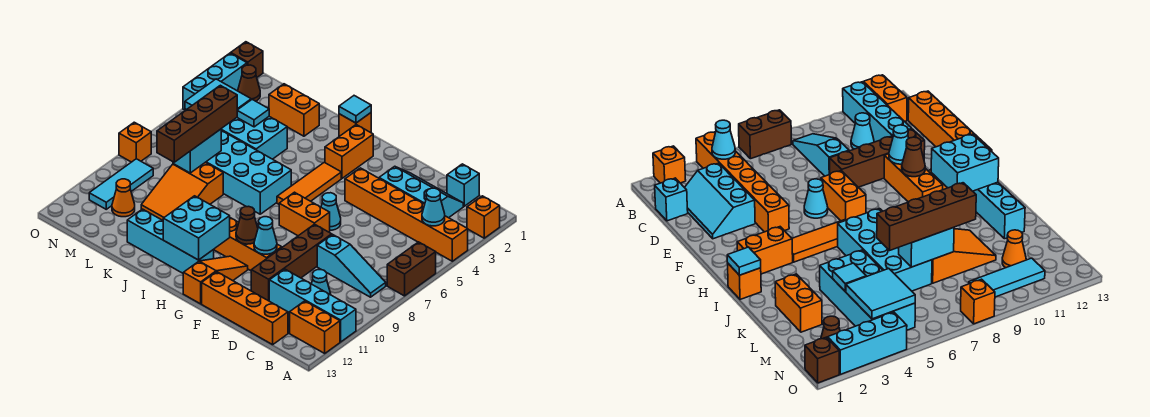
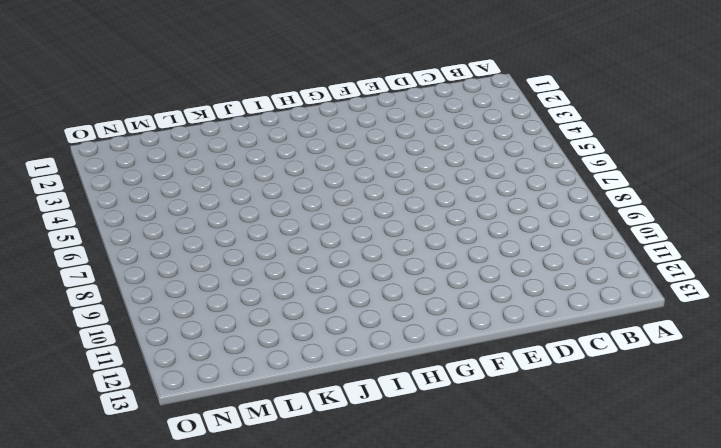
none -> orange 1x1 brick [467,196,500,238]
none -> orange 1x6 brick [345,168,468,261]
none -> brown 1x2 brick [387,242,436,296]
none -> cyan 1x4 brick [269,269,356,342]

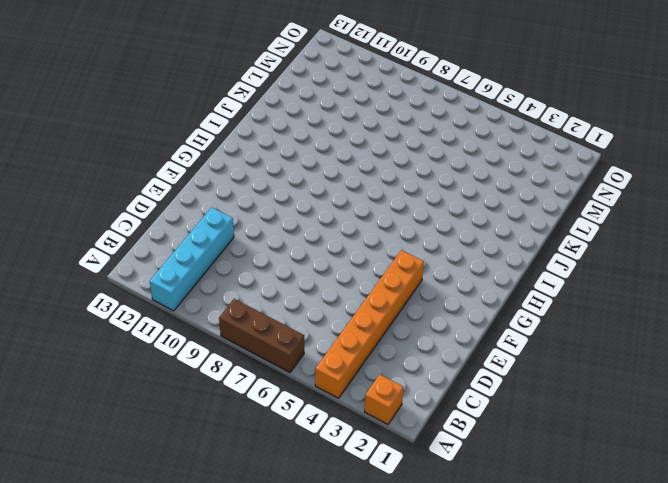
brown 1x3 brick [219,299,304,372] -> brown 1x2 brick [387,242,436,296]
none -> orange 1x2 brick [290,301,340,353]
none -> cyan 1x3 slope [317,235,386,297]
none -> cyan 1x1 brick [447,164,479,206]
none -> cyan 2x3 slope [379,166,463,218]

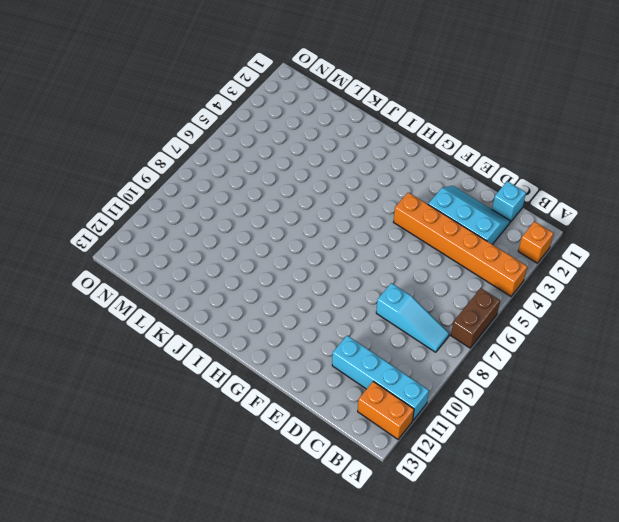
none -> cyan 1x1 cone [312,270,331,295]
none -> orange 1x4 brick [202,272,288,345]
none -> brown 1x4 brick [251,224,332,301]
none -> cyan 1x1 cone [321,193,341,230]

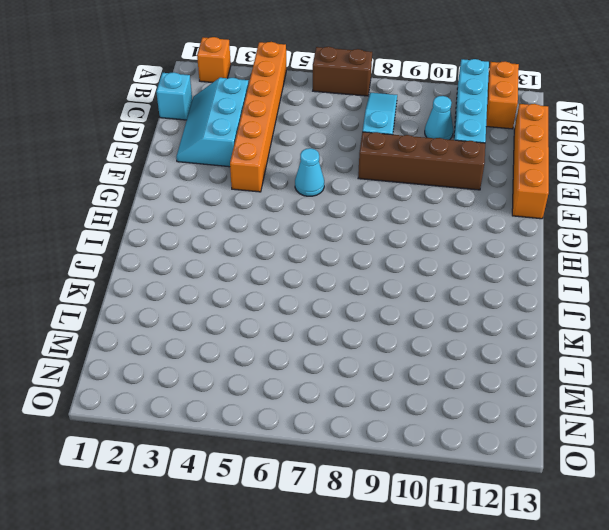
none -> orange 1x2 brick [279,192,330,236]
none -> orange 1x3 brick [213,218,282,271]
none -> orange 1x3 slope [183,256,248,304]
none -> orange 1x2 brick [325,125,373,178]

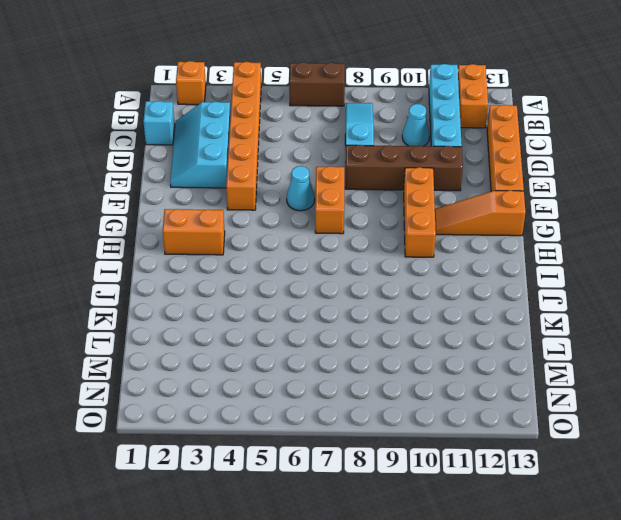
none -> orange 1x3 tile [277,162,341,204]
none -> cyan 1x4 brick [127,209,214,273]
none -> orange 1x1 brick [339,113,371,136]
none -> cyan 2x4 brick [206,130,291,214]

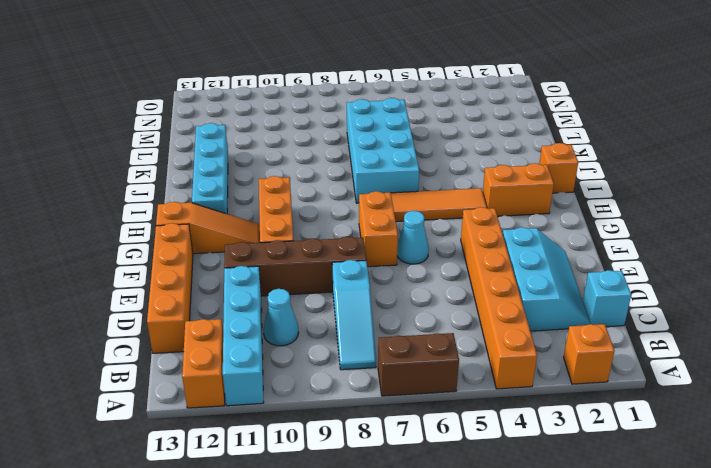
none -> orange 1x2 brick [269,84,319,136]
none -> cyan 2x4 brick [185,109,287,159]
none -> orange 2x3 slope [141,162,223,220]
none -> orange 1x1 cone [112,179,135,217]

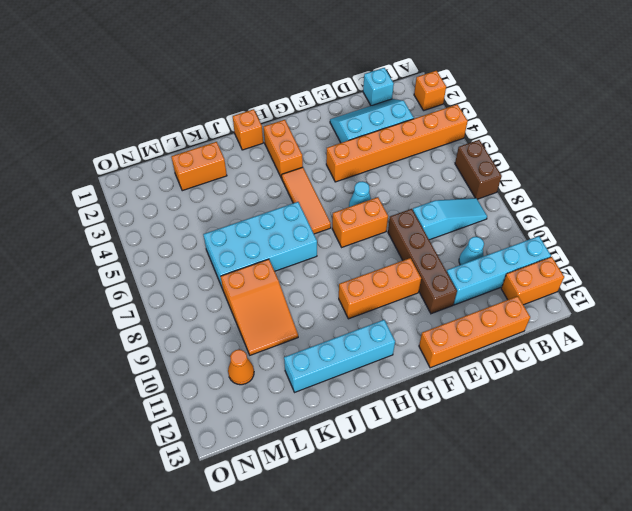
none -> orange 1x3 slope [183,256,248,304]
none -> cyan 2x4 brick [185,109,287,159]
none -> brown 1x1 cone [238,65,260,101]
none -> cyan 1x3 tile [89,159,153,209]

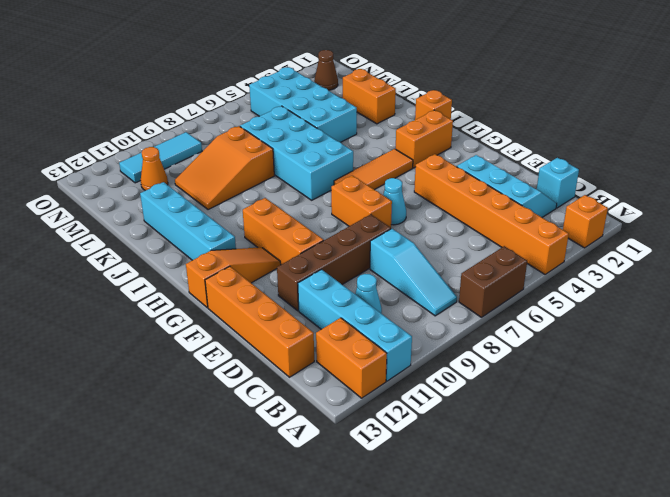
none -> brown 1x1 brick [231,42,263,77]
none -> cyan 1x3 brick [183,53,247,110]
none -> orange 1x1 brick [119,122,151,162]
none -> cyan 1x1 cone [422,188,445,226]

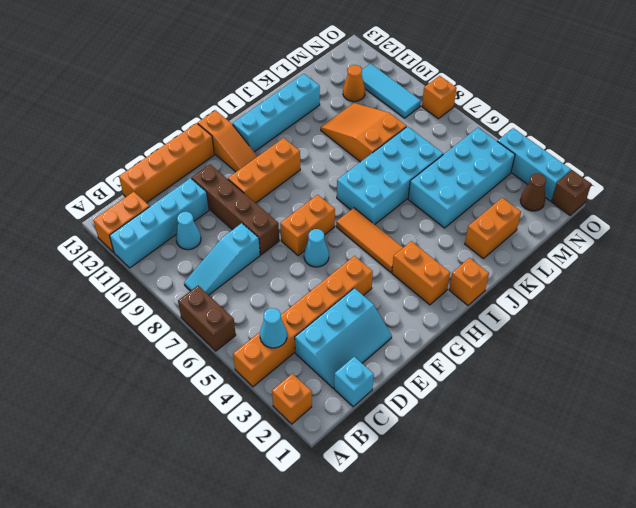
none -> cyan 1x1 cone [254,217,277,254]
none -> brown 1x1 cone [236,206,258,244]
none -> cyan 2x2 brick [163,196,230,260]
none -> cyan 1x1 tile [339,96,371,123]

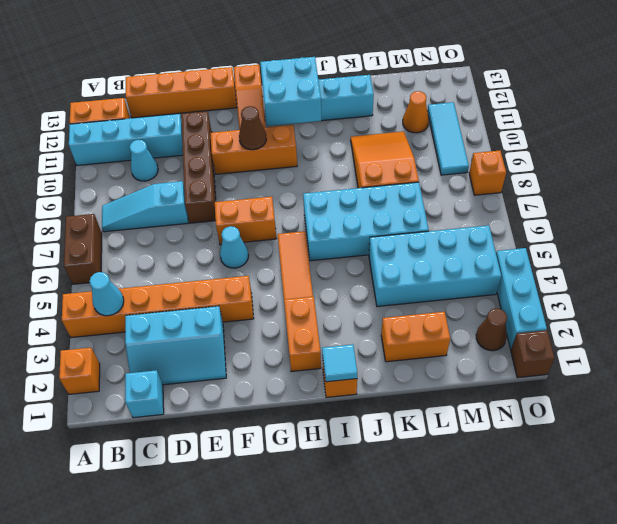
none -> cyan 1x1 cone [254,217,277,254]
none -> cyan 1x1 tile [237,99,269,127]
none -> cyan 1x2 brick [173,129,221,173]
none -> cyan 2x2 tile [185,79,251,110]

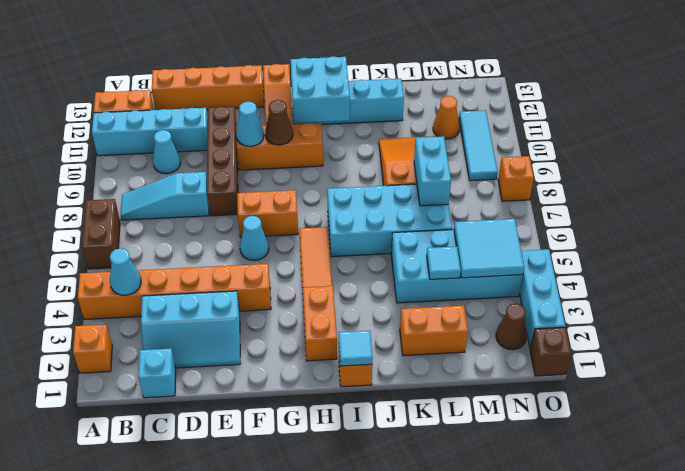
none -> brown 1x4 brick [157,85,237,162]

